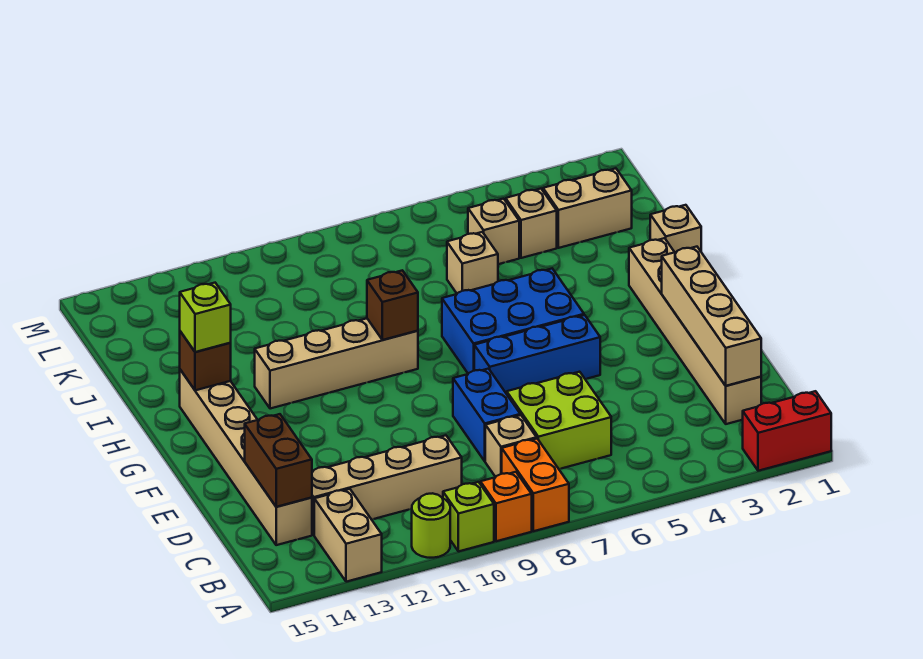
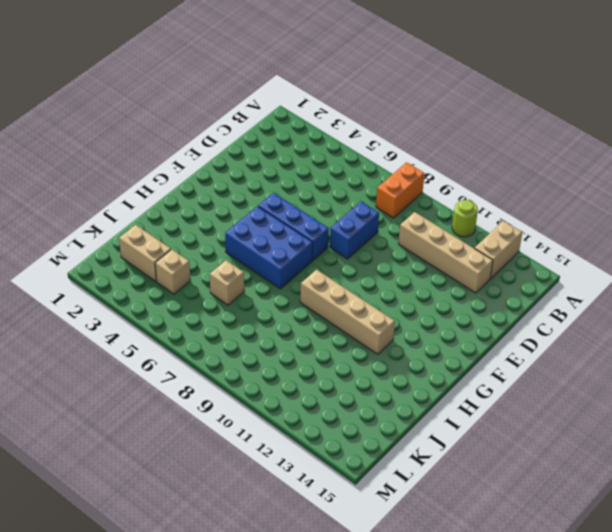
none -> red 1x2 brick [743,391,831,471]
none -> orange 1x1 brick [480,472,532,541]
none -> lime 1x1 brick [443,482,494,551]

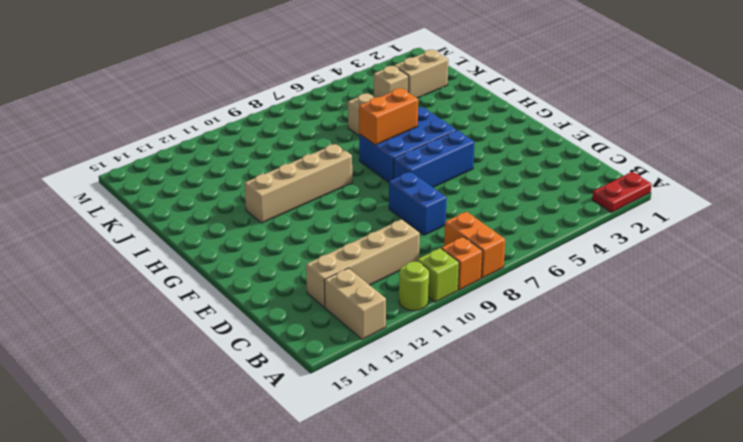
red 1x2 plate [592,172,652,212] -> red 1x2 brick [743,391,831,471]
orange 1x2 brick [359,88,418,145] -> none
none -> tan 1x6 brick [629,238,761,424]
none -> lime 2x2 brick [507,372,611,469]
none -> tan 1x1 brick [485,415,537,477]

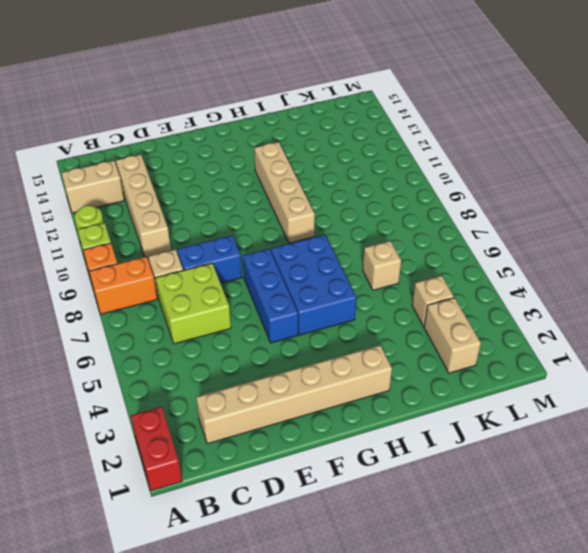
none -> tan 1x6 brick [180,370,312,545]
none -> tan 1x1 brick [650,205,701,252]
none -> tan 1x1 brick [468,199,519,264]

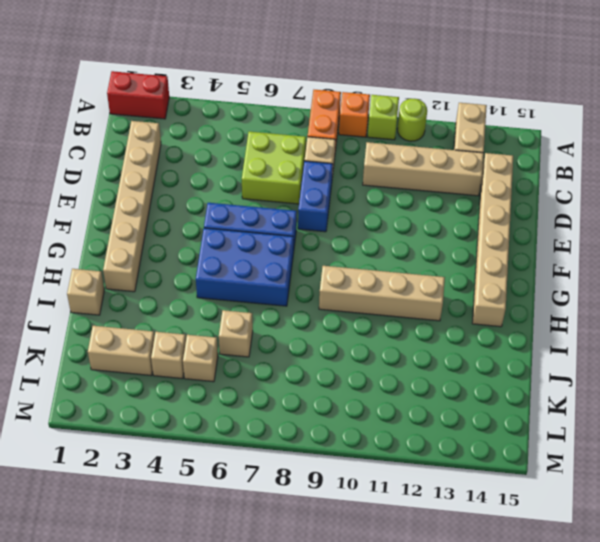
none -> tan 1x4 brick [662,247,761,386]
none -> brown 1x2 brick [245,414,312,507]
none -> brown 1x1 brick [367,270,418,340]

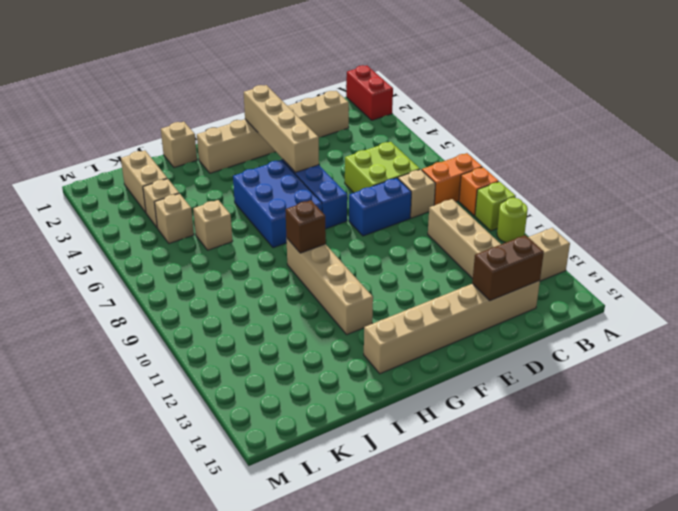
tan 1x4 brick [244,85,319,172] -> tan 1x4 brick turned to [662,247,761,386]
none -> brown 1x1 brick [180,331,231,390]
none -> lime 1x1 brick [180,283,231,352]

